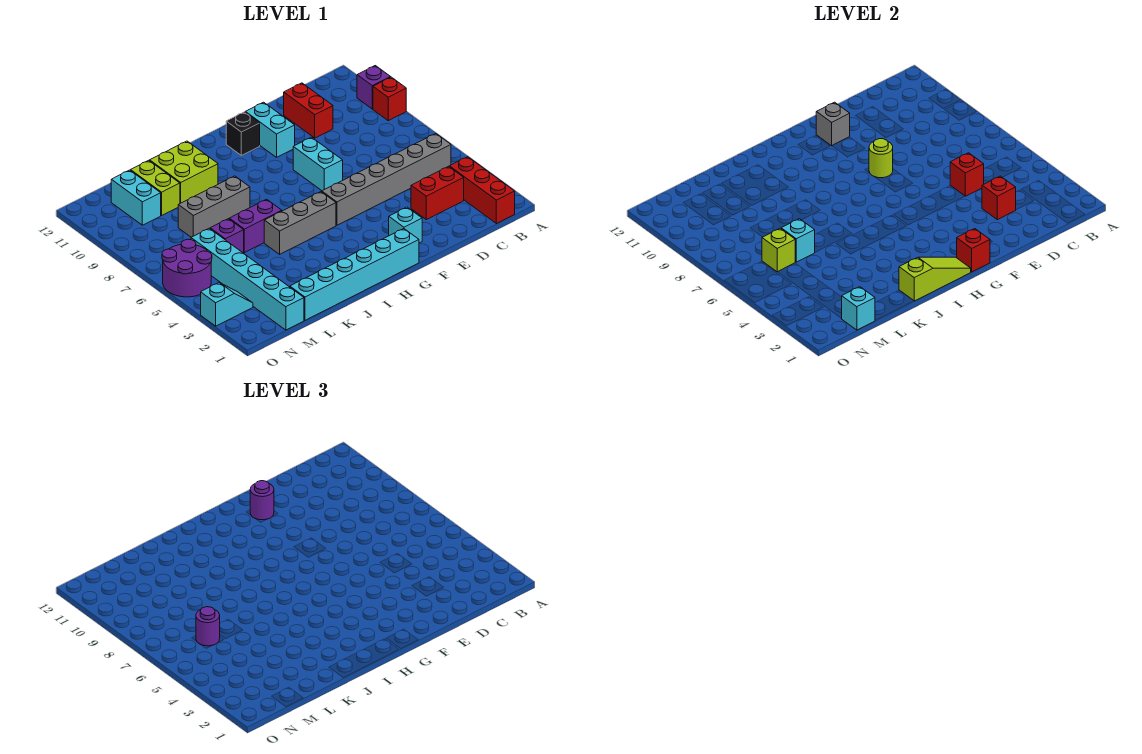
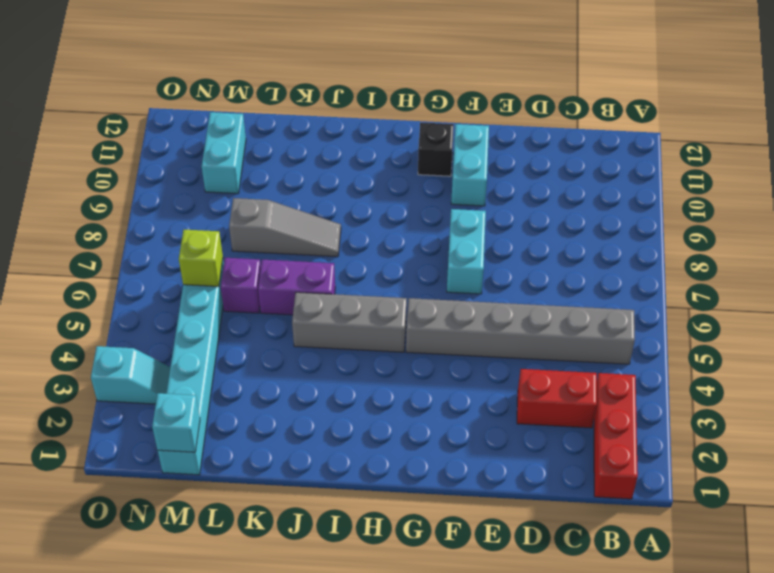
grey 1x3 slope [229,198,341,257] -> grey 1x3 brick [178,176,250,237]
none -> red 1x1 brick [373,77,406,121]
none -> purple 1x1 brick [357,66,390,109]
none -> red 1x2 brick [284,83,333,138]
none -> cyan 1x1 brick [389,207,422,243]

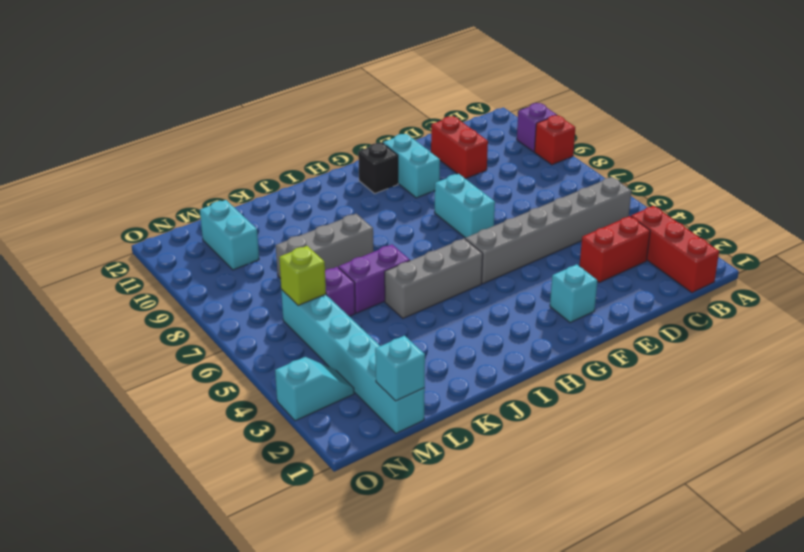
none -> cyan 1x6 brick [290,229,419,321]
none -> lime 2x2 brick [150,141,218,203]
none -> lime 1x2 brick [131,160,180,215]
none -> purple 2x2 round brick [162,239,212,297]

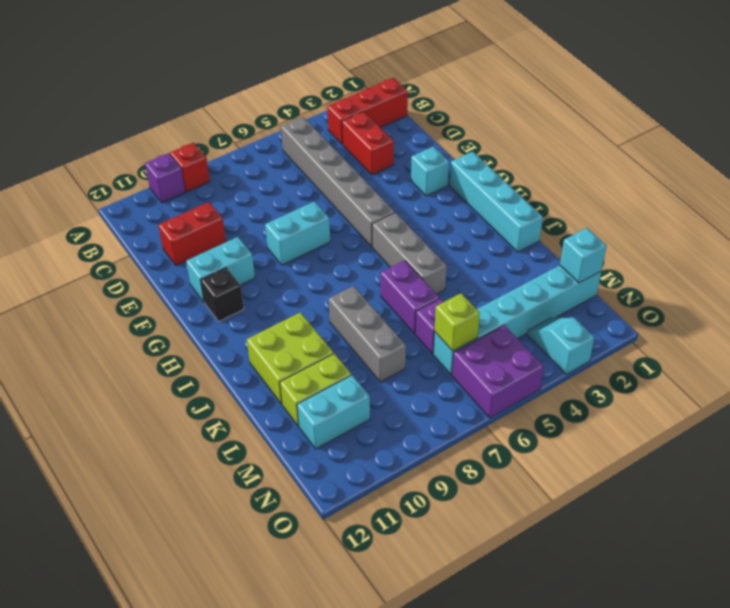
cyan 1x4 brick [450,151,543,252] -> cyan 1x6 brick [290,229,419,321]
purple 2x2 brick [452,325,544,418] -> purple 2x2 round brick [162,239,212,297]
none -> red 1x1 brick [982,176,1016,220]
none -> red 1x1 brick [950,153,984,196]
none -> lime 1x1 round brick [869,139,893,178]
none -> grey 1x1 brick [816,102,850,146]

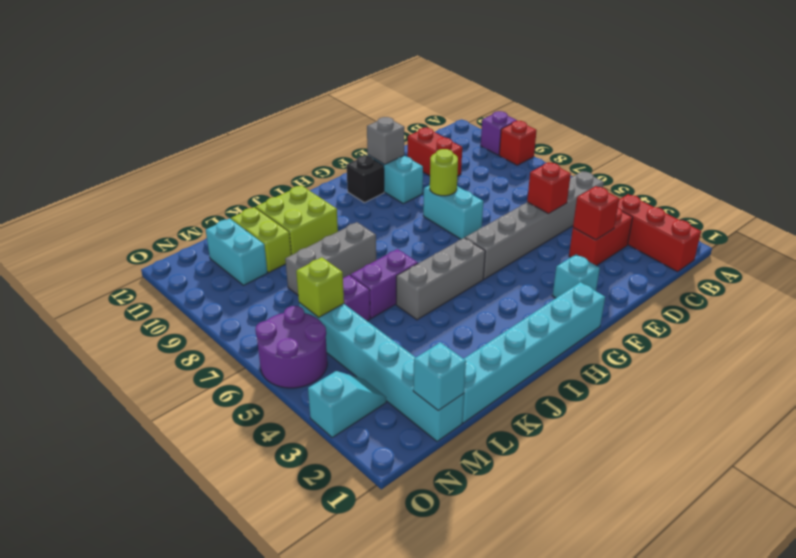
none -> red 1x1 brick [957,229,990,272]
none -> lime 1x3 slope [899,257,971,301]
none -> cyan 1x1 brick [781,219,815,262]
none -> purple 1x1 round brick [250,481,274,520]

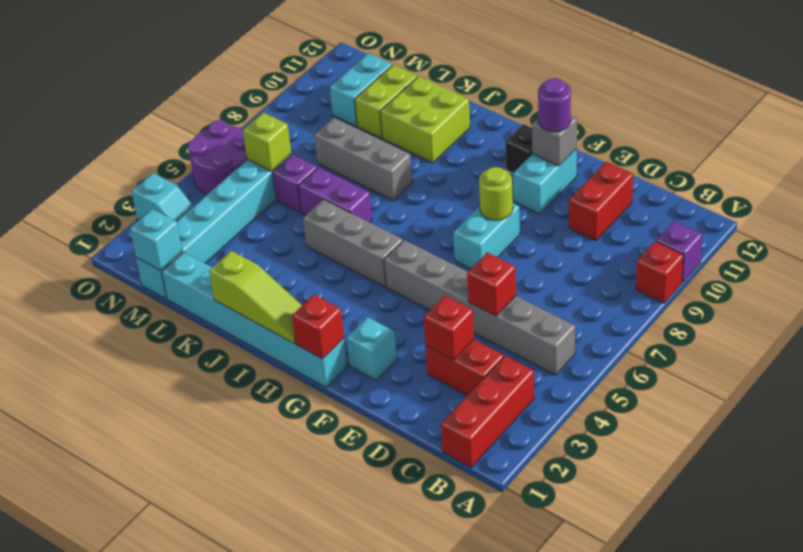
none -> cyan 1x1 brick [781,219,815,262]
none -> purple 1x1 round brick [196,607,220,646]

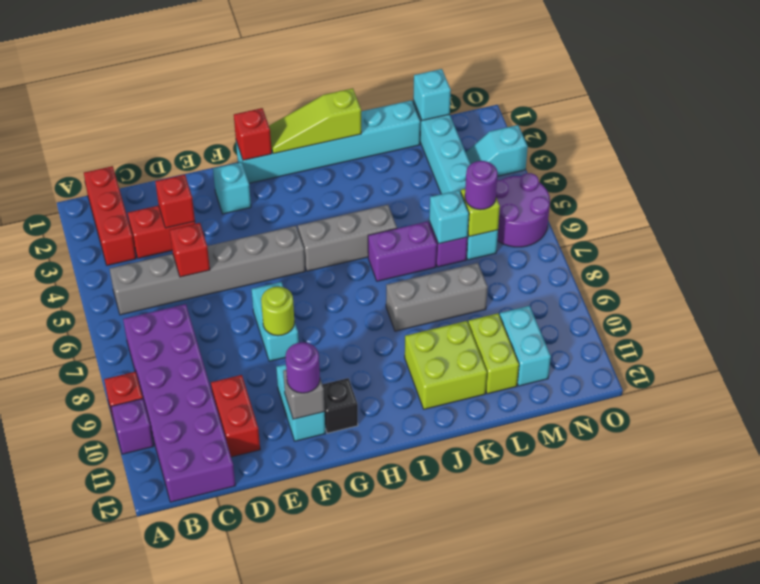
purple 2x6 brick [123,304,236,502] -> none

